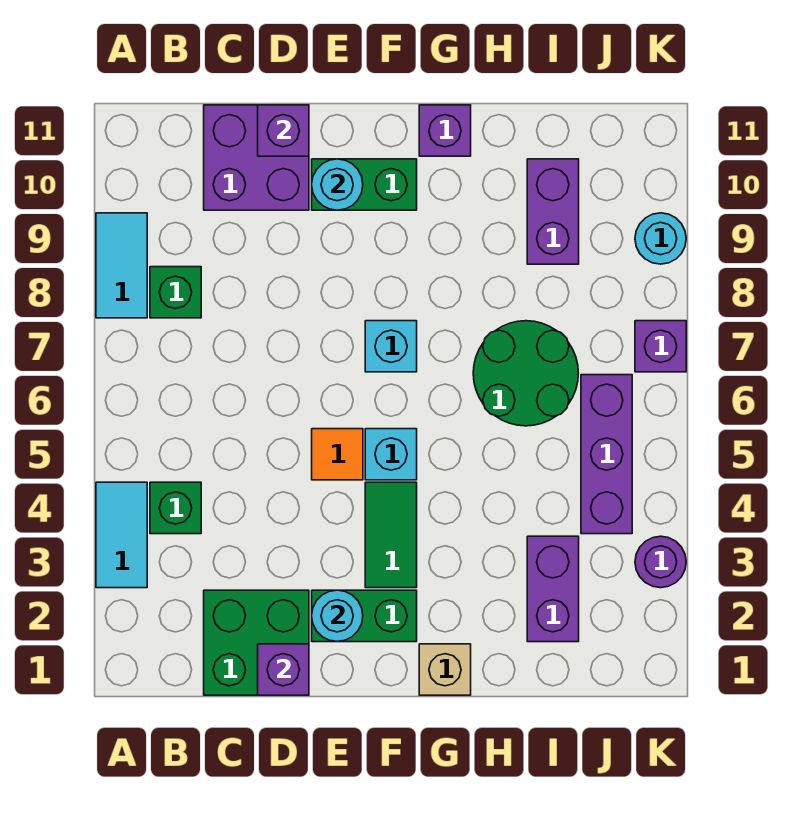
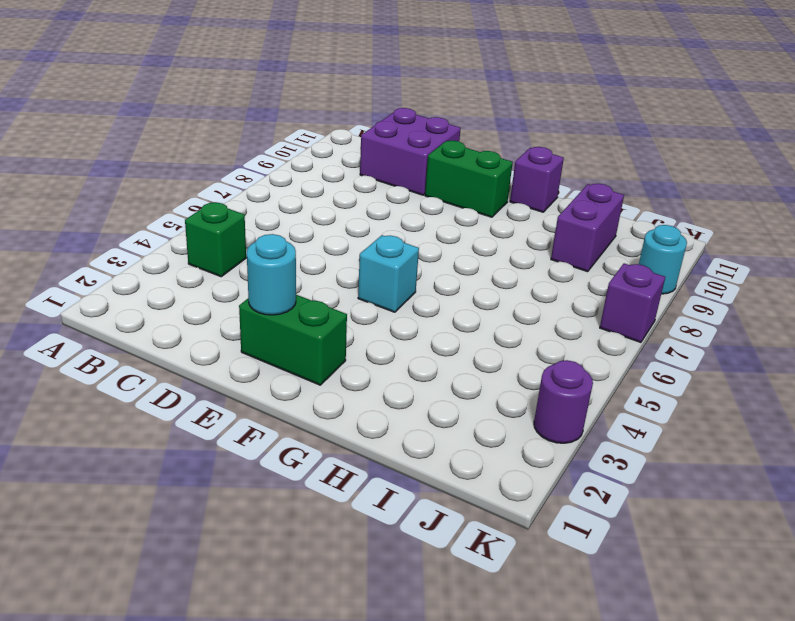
none -> cyan 1x2 tile [96,482,147,588]
none -> cyan 1x2 tile [96,213,147,318]
none -> green 1x1 brick [150,267,201,318]

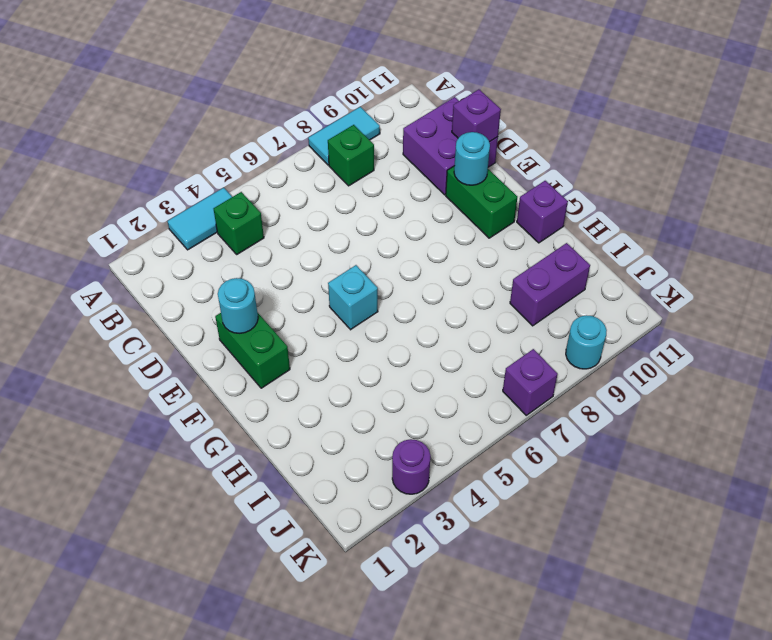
none -> green 2x2 brick [204,590,309,695]
none -> orange 1x1 tile [312,429,363,480]
none -> green 1x2 tile [365,482,417,588]

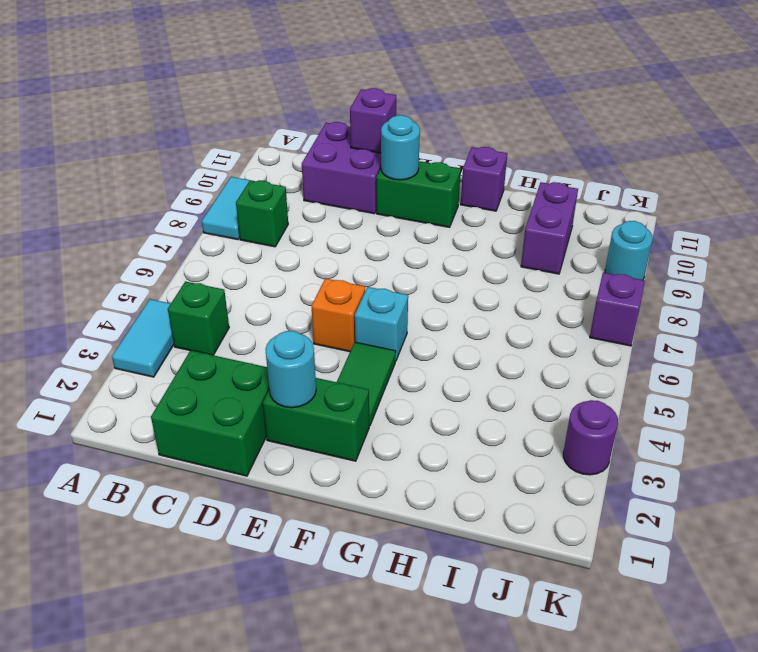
orange 1x1 brick [312,279,365,352] -> orange 1x1 tile [312,429,363,480]
none -> cyan 1x1 brick [365,321,417,372]
none -> tan 1x1 brick [419,644,471,695]
none -> green 2x2 round brick [473,321,579,426]

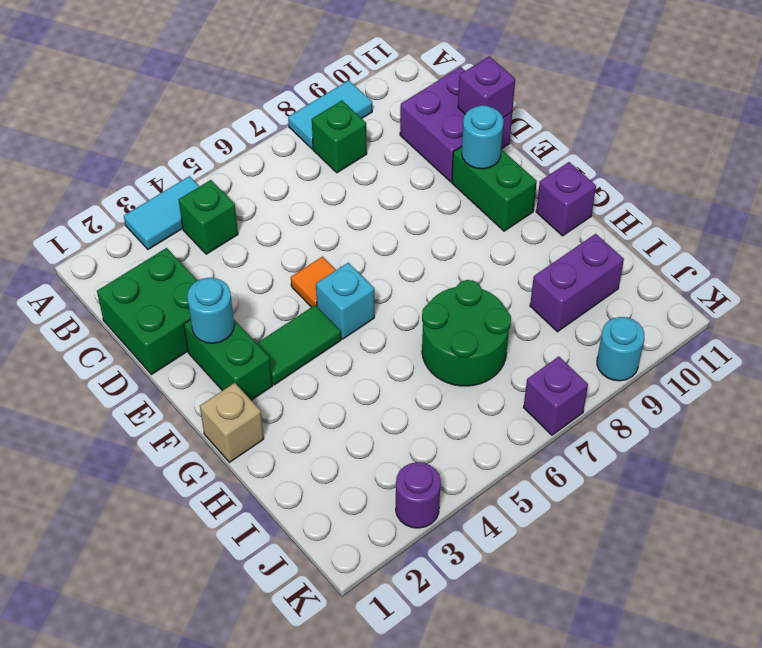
none -> cyan 1x1 brick [365,321,417,372]
none -> purple 1x2 brick [527,536,579,642]
none -> purple 1x3 brick [581,375,632,534]

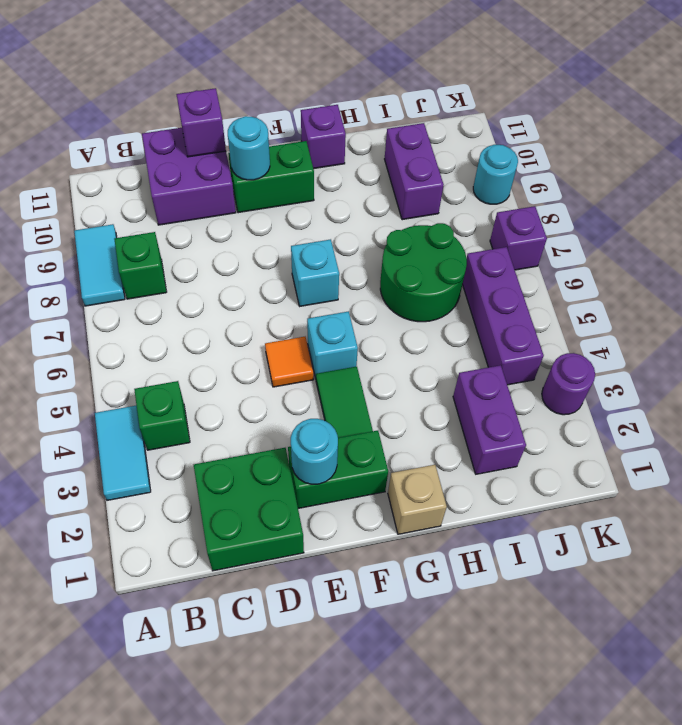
none -> purple 1x1 brick [258,644,309,695]

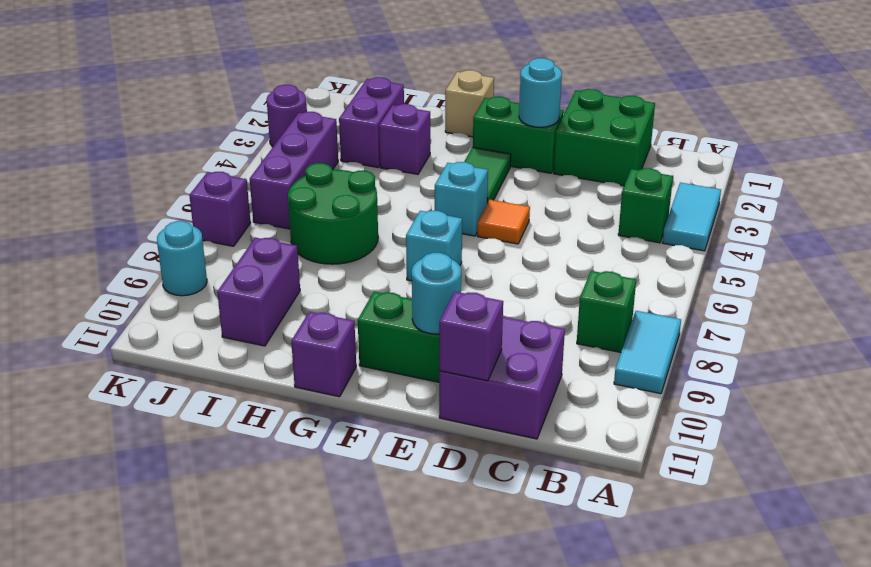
purple 1x1 brick [379,104,430,174] -> purple 1x1 brick moved to [258,644,309,695]

